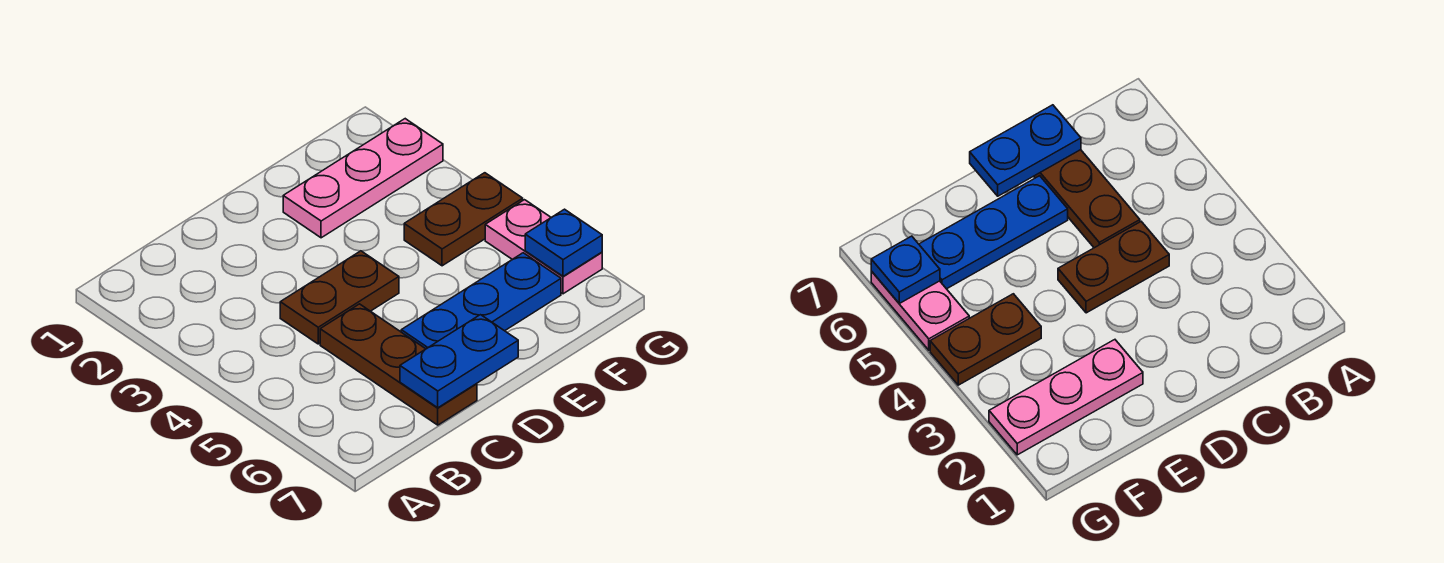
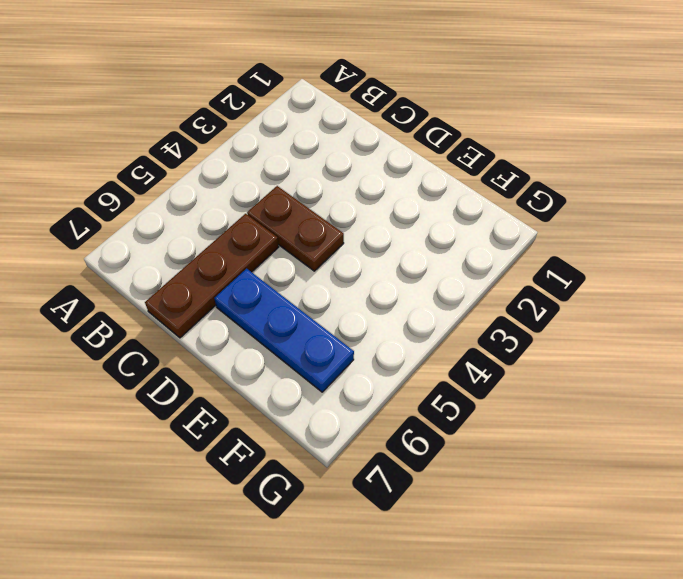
none -> pink 1x3 plate [283,119,443,238]
none -> brown 1x2 plate [404,173,523,266]

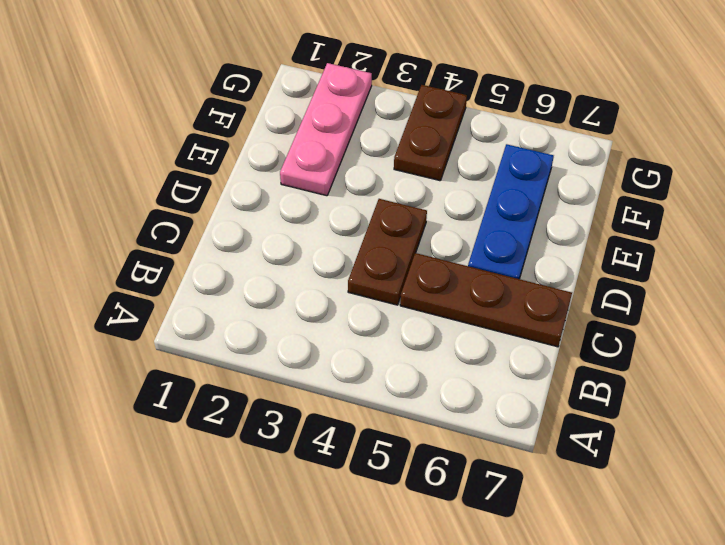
none -> pink 1x2 plate [485,200,602,294]
none -> blue 1x2 plate [400,315,518,408]

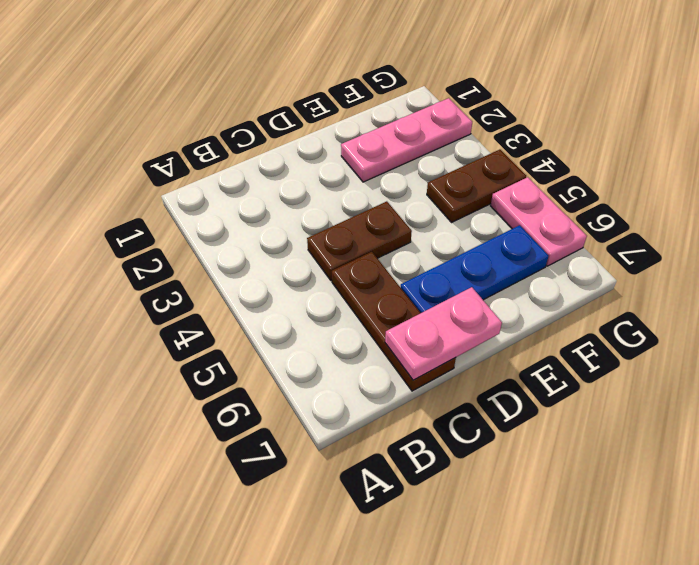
pink 1x2 plate [385,287,502,380] -> blue 1x2 plate [400,315,518,408]
none -> blue 1x1 plate [525,209,602,276]

